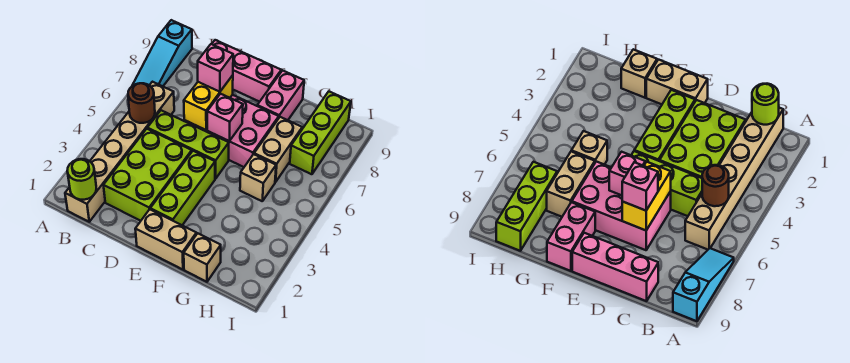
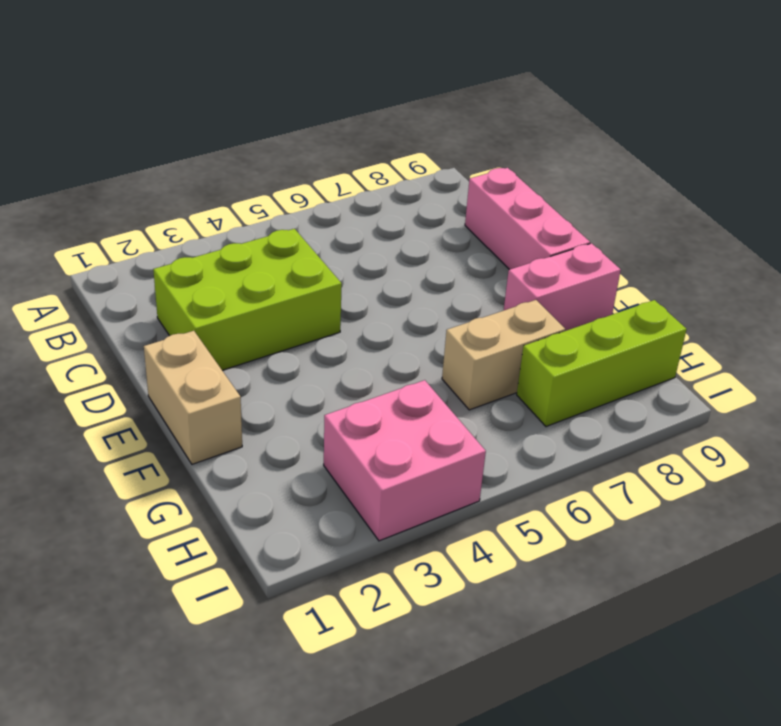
pink 2x2 brick [324,380,486,541] -> none
none -> cyan 1x3 slope [132,20,192,86]
none -> tan 1x6 brick [65,82,174,222]
none -> lime 1x3 brick [147,110,229,179]

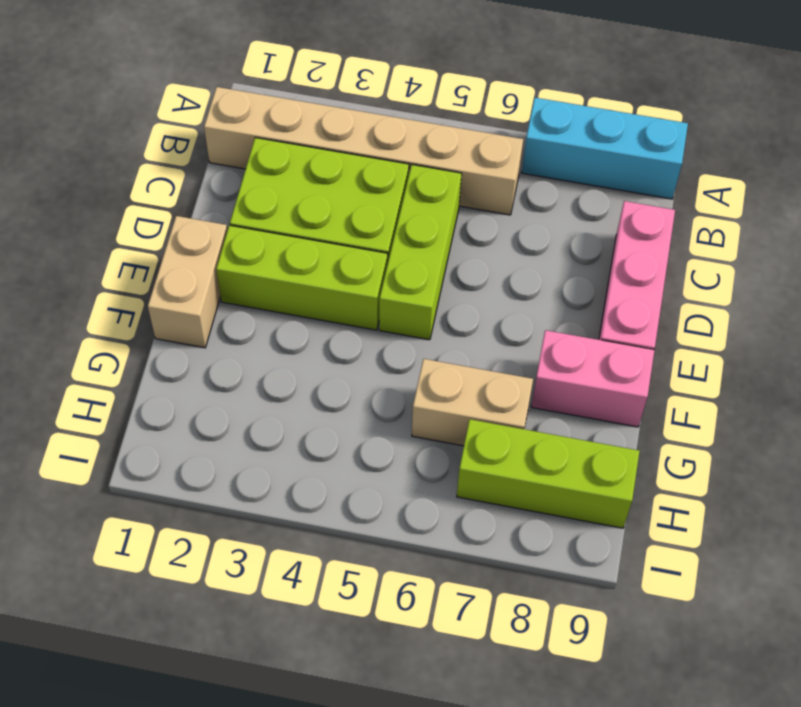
cyan 1x3 brick [522,98,688,199] -> cyan 1x3 slope [132,20,192,86]
none -> pink 2x3 brick [184,95,279,167]
none -> tan 1x1 brick [184,233,221,282]
none -> tan 1x1 brick [240,154,276,201]

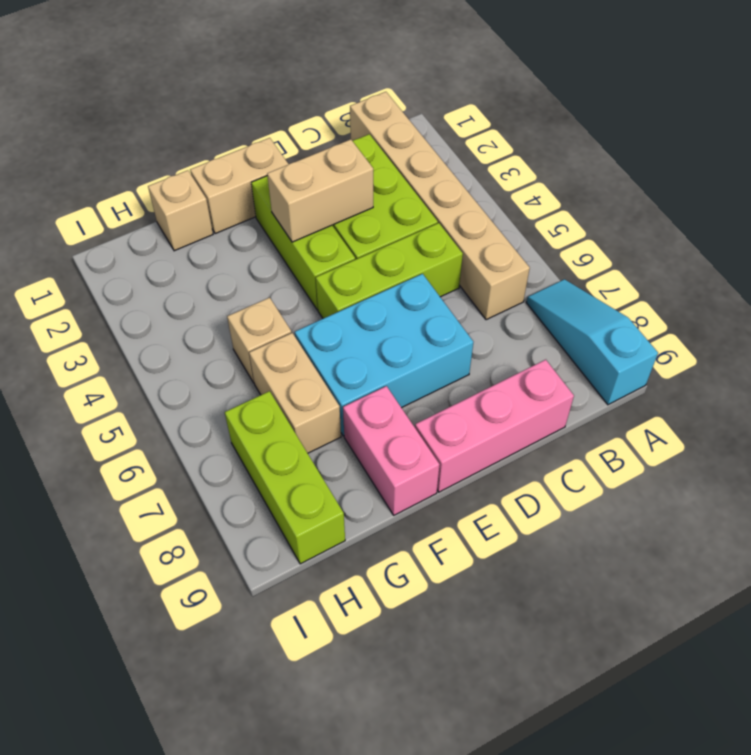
tan 1x2 brick [267,139,373,242] -> none
cyan 2x3 brick [295,274,473,436] -> pink 2x3 brick [184,95,279,167]
none -> lime 1x1 round brick [67,159,96,200]
none -> brown 1x1 round brick [128,83,155,123]
none -> yellow 1x2 brick [184,75,233,130]

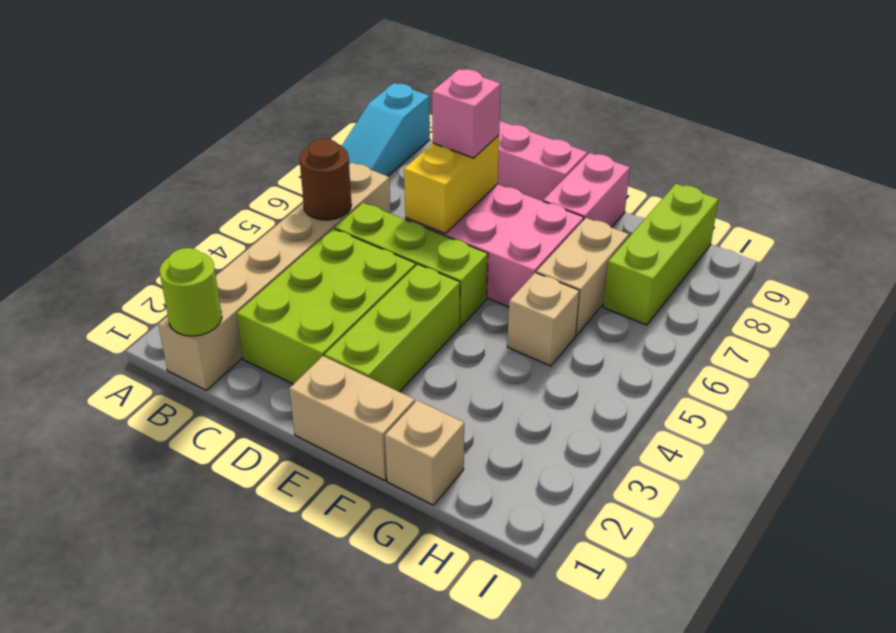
none -> pink 1x1 brick [207,94,243,141]

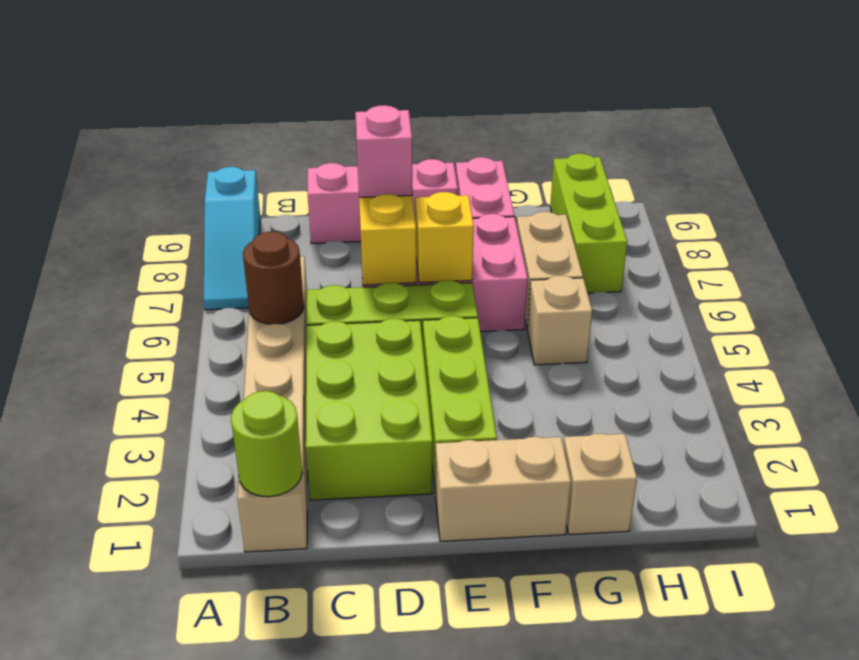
yellow 1x1 brick [415,192,474,283] -> pink 1x1 brick [207,94,243,141]

